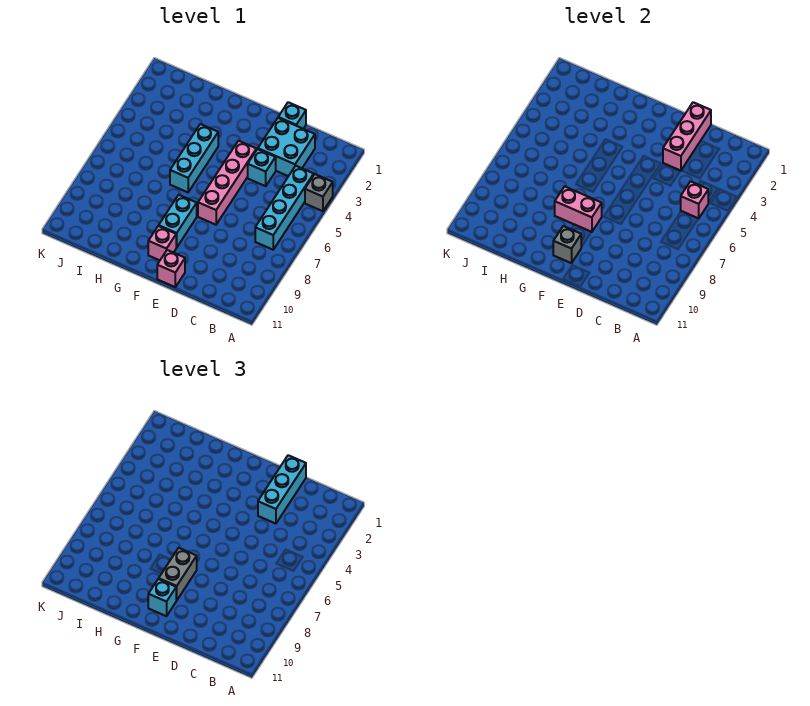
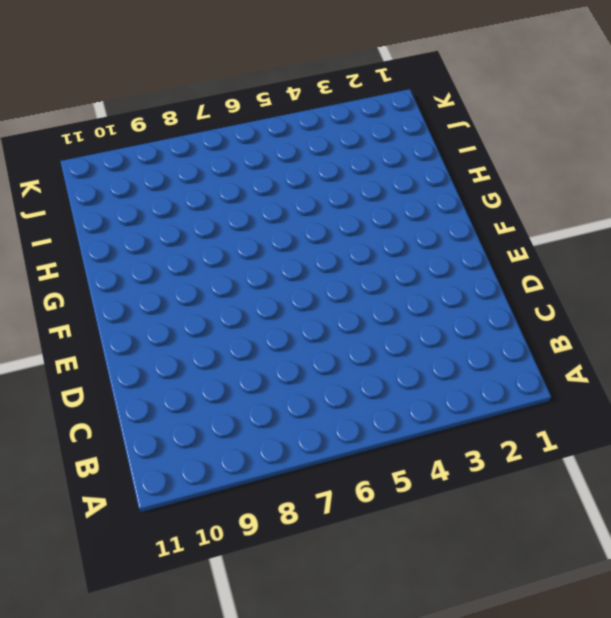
none -> grey 1x1 brick [305,174,333,211]
none -> cyan 1x4 brick [255,166,314,250]
none -> cyan 2x2 brick [258,118,315,176]

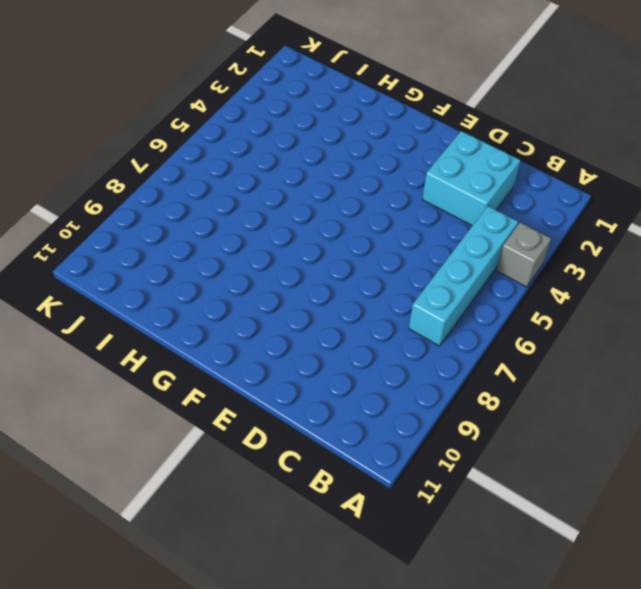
none -> cyan 1x1 brick [278,102,306,129]
none -> cyan 1x1 brick [248,149,276,186]
none -> pink 1x4 brick [198,141,256,225]

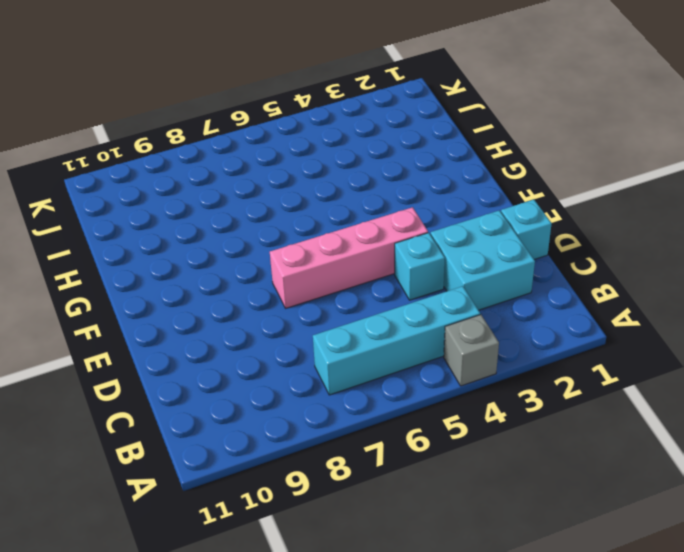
none -> pink 1x1 brick [157,250,185,287]
none -> cyan 1x2 brick [159,195,197,247]
none -> pink 1x1 brick [148,226,177,260]

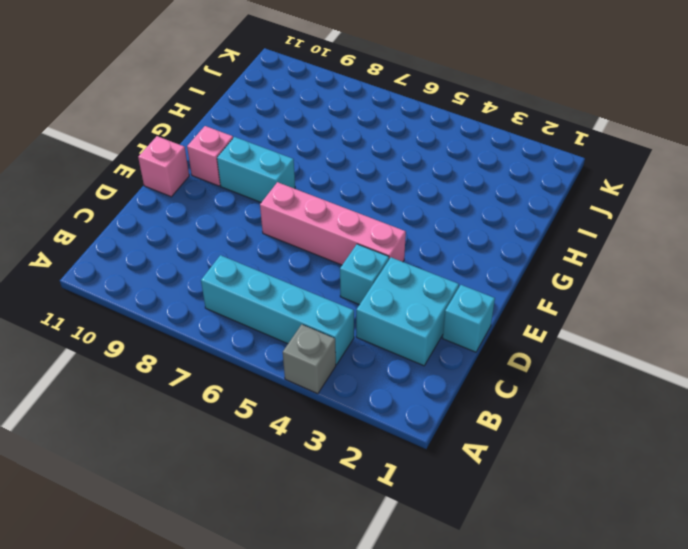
none -> cyan 1x3 brick [170,124,218,192]
none -> pink 1x1 brick [681,181,708,219]
none -> pink 1x3 brick [663,102,711,171]

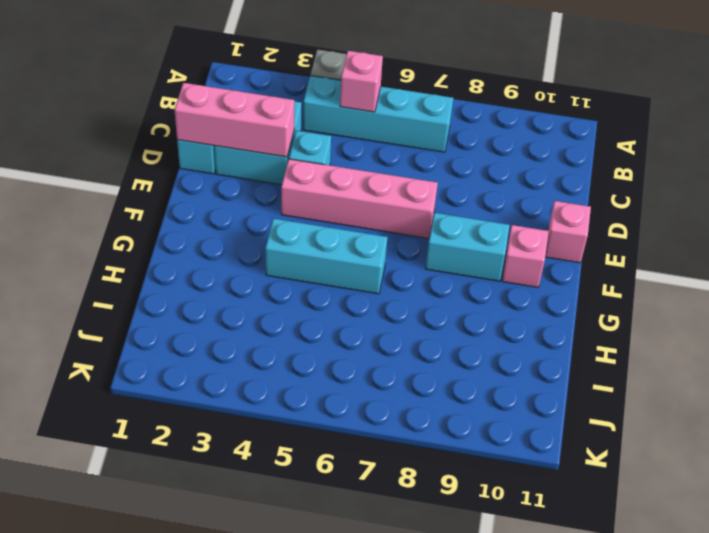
none -> pink 1x2 brick [555,186,602,232]
none -> grey 1x1 brick [553,226,581,263]
none -> cyan 1x3 brick [258,455,306,524]

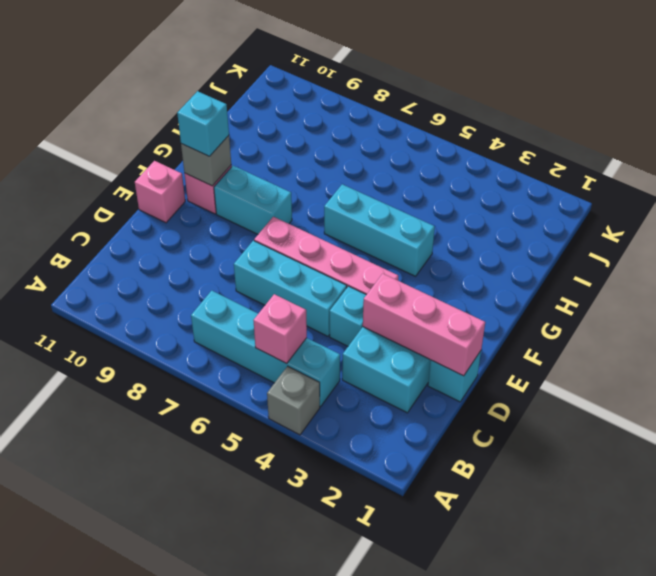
cyan 1x3 brick [234,241,347,336] -> cyan 1x3 brick moved to [258,455,306,524]
none -> pink 1x2 brick [555,186,602,232]
none -> grey 1x2 brick [159,548,197,600]

